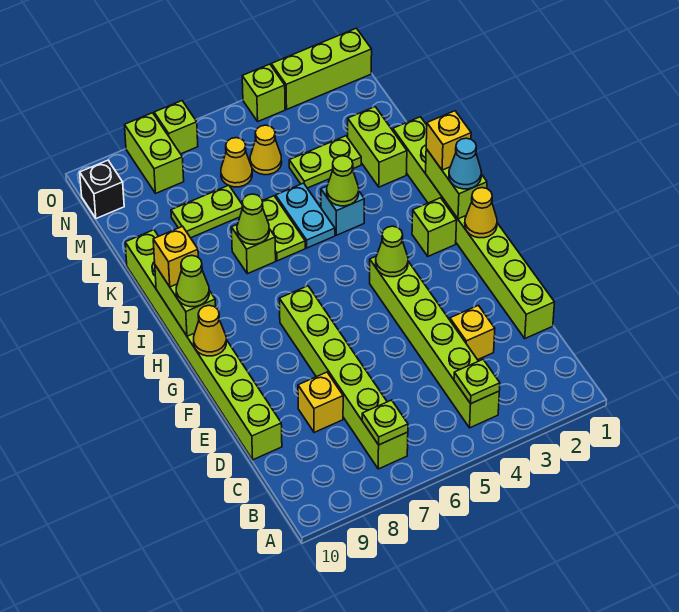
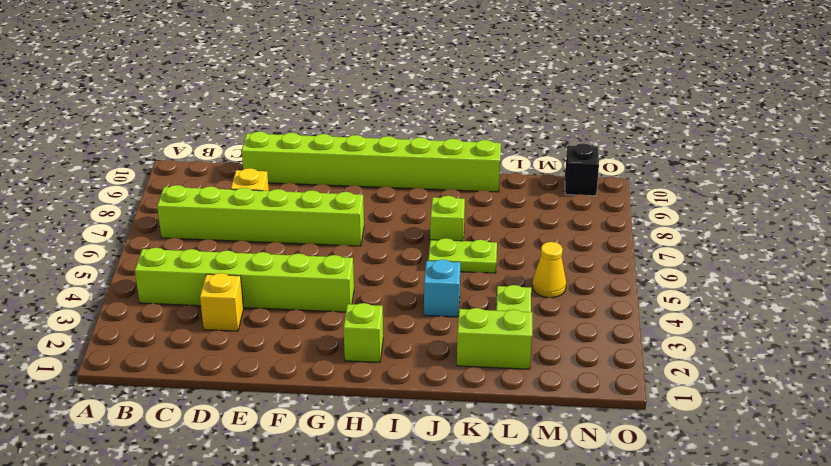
none -> lime 1x8 brick [393,117,554,339]
none -> cyan 1x2 plate [276,183,335,248]
none -> lime 1x2 plate [171,185,243,238]
none -> yellow 1x1 cone [221,138,252,187]

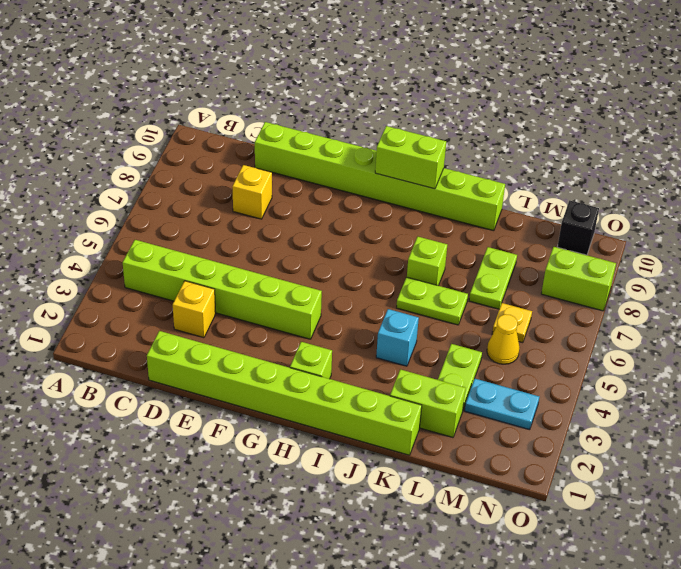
cyan 1x2 plate [465,379,539,430] -> cyan 1x2 plate moved to [276,183,335,248]
yellow 1x1 plate [492,303,532,343] -> yellow 1x1 cone [221,138,252,187]
none -> lime 1x6 brick [279,286,408,469]
none -> lime 1x3 brick [271,28,372,109]
none -> lime 1x1 brick [242,64,285,121]
none -> lime 1x1 brick [154,101,198,154]

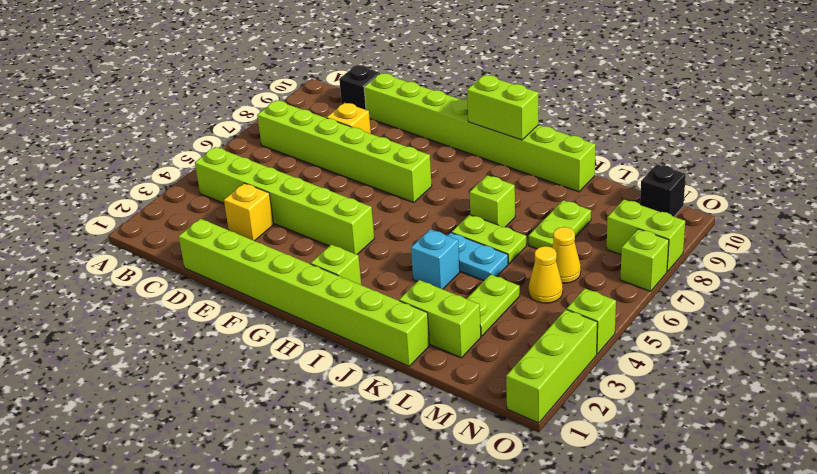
black 1x1 brick [339,65,380,110] -> none
none -> lime 1x1 plate [454,360,500,404]
none -> lime 1x1 plate [362,400,408,445]
none -> yellow 1x1 cone [465,188,497,238]
none -> lime 1x1 cone [376,226,408,277]

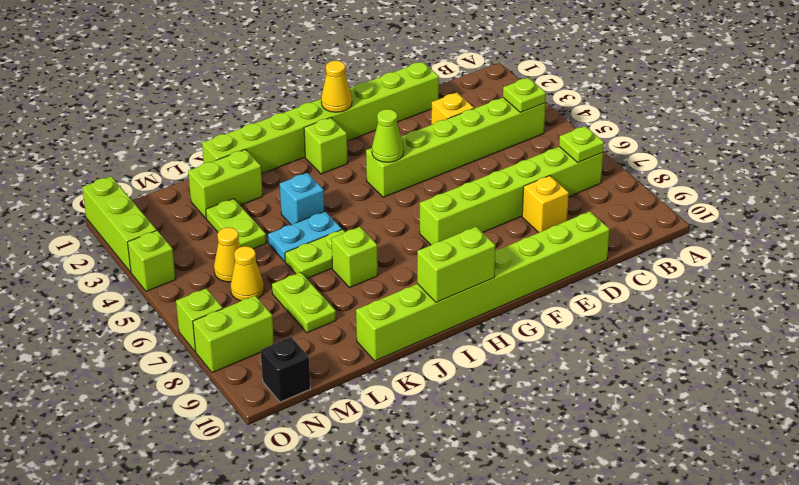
none -> yellow 1x1 cone [194,305,226,356]
none -> lime 1x2 brick [426,149,487,219]
none -> lime 1x1 cone [327,156,359,206]
none -> lime 1x1 cone [237,194,269,244]

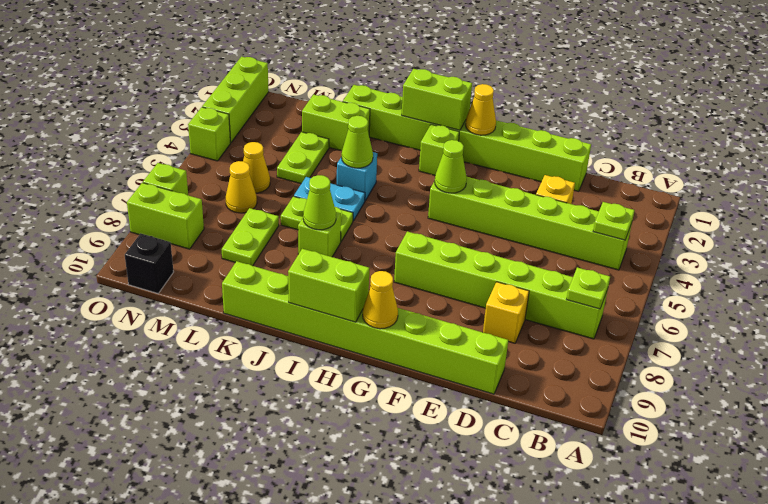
none -> cyan 1x1 cone [449,138,481,189]
none -> lime 1x1 cone [176,256,209,307]
none -> yellow 1x1 brick [426,111,471,170]
none -> yellow 1x1 brick [153,226,198,287]

